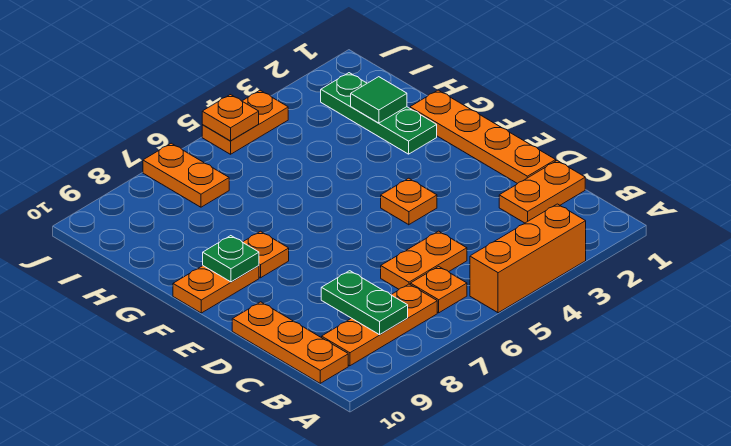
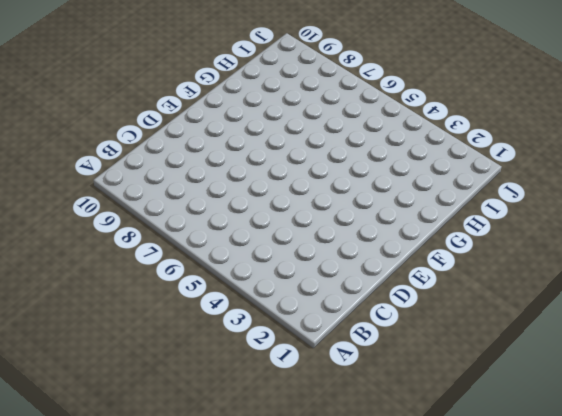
none -> orange 1x3 brick [470,204,586,313]
none -> orange 1x1 plate [410,266,467,313]
none -> orange 1x3 plate [322,284,437,366]

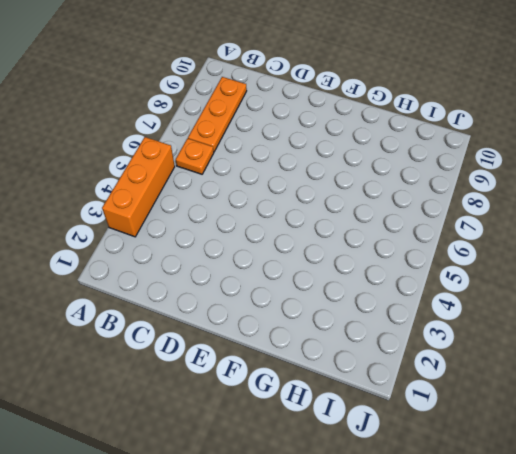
none -> orange 1x3 plate [232,302,348,383]
none -> orange 1x2 plate [499,161,585,223]
none -> orange 1x2 plate [381,231,467,289]

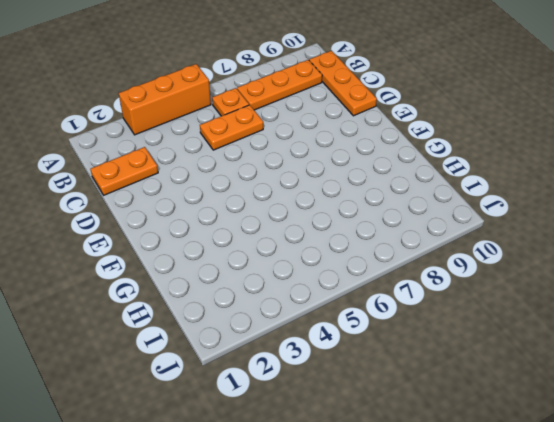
none -> orange 1x4 plate [410,90,556,184]
none -> orange 1x1 plate [381,178,437,225]
none -> orange 1x1 plate [243,231,289,278]

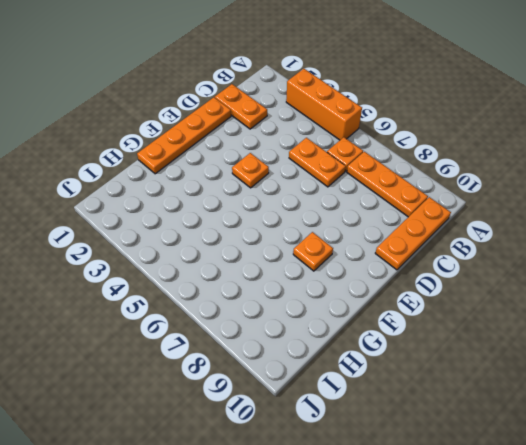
none -> orange 1x2 plate [173,266,259,313]
none -> green 1x3 plate [321,73,437,154]
none -> orange 1x2 plate [143,143,229,207]

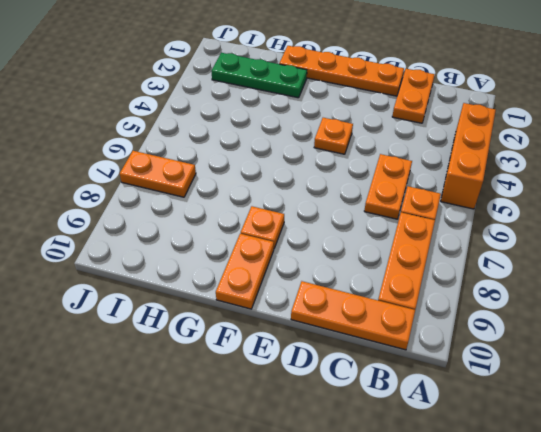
none -> orange 1x2 plate [202,90,288,154]
none -> green 1x2 plate [321,271,408,335]
none -> green 1x1 plate [203,236,259,282]

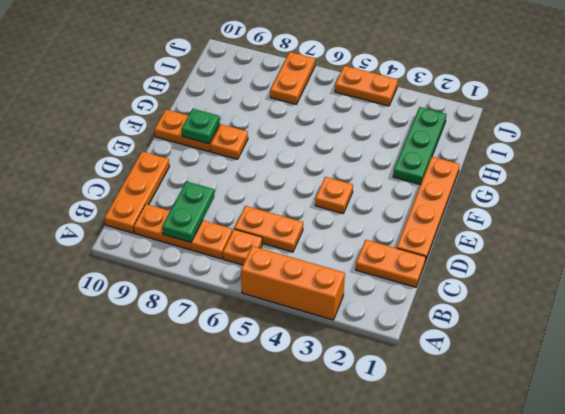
none -> green 1x1 tile [351,77,407,123]
none -> orange 1x1 plate [202,95,259,141]

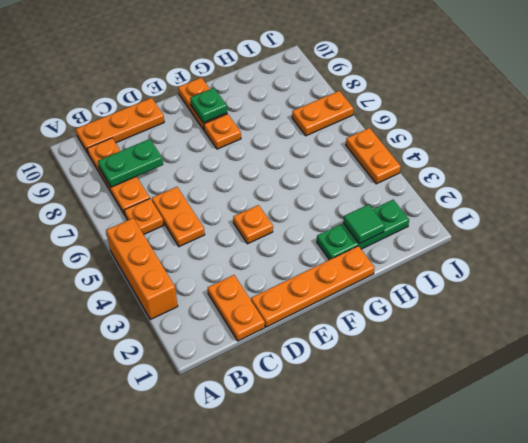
none -> orange 1x1 plate [202,95,259,141]

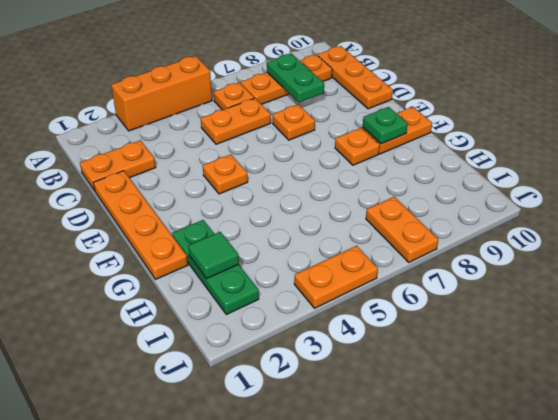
orange 1x1 plate [273,104,315,140] -> orange 1x1 plate moved to [202,95,259,141]

